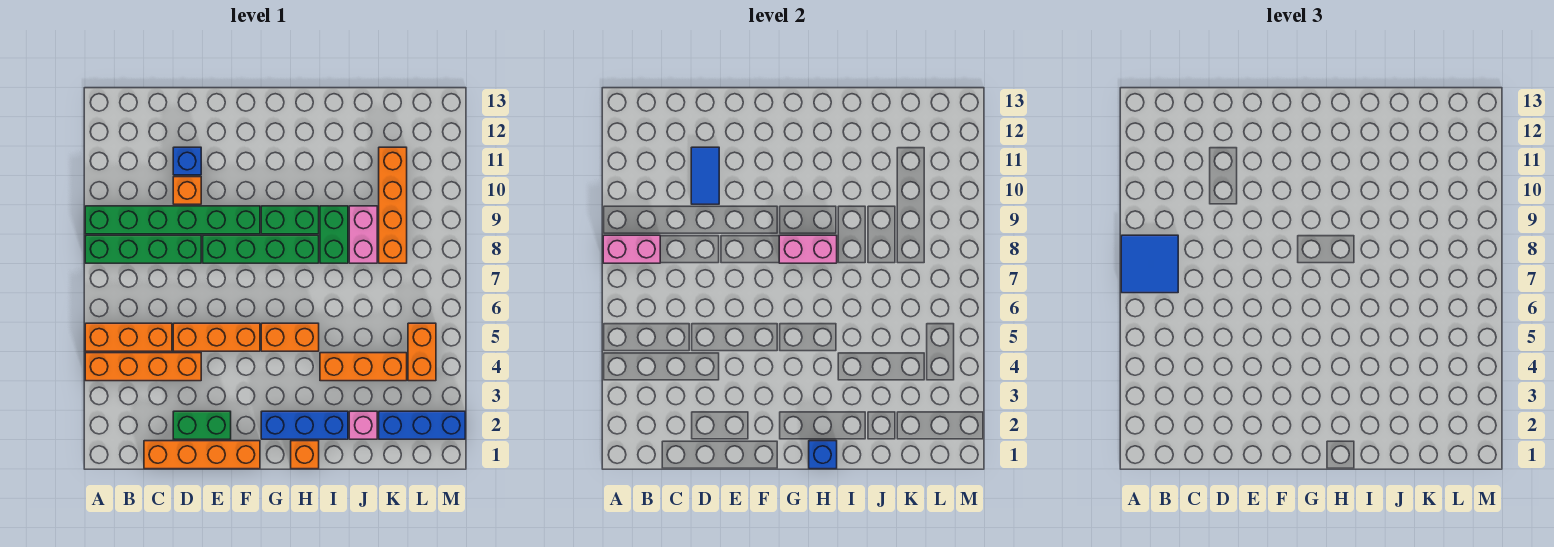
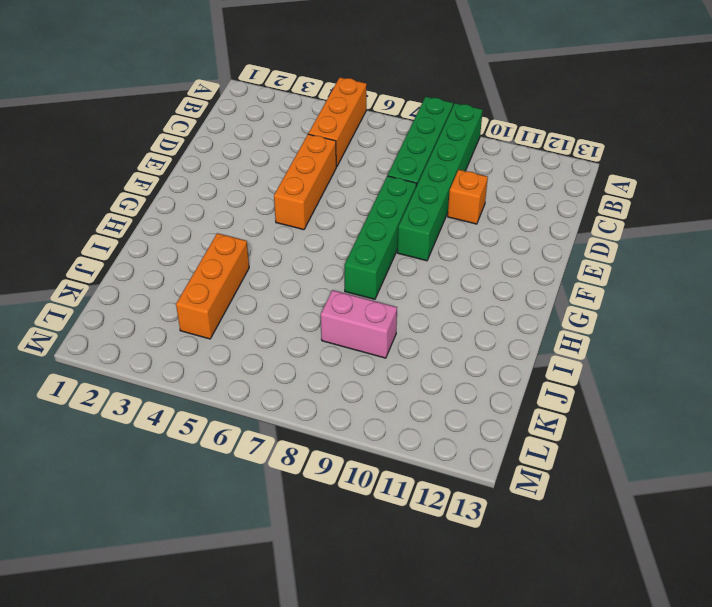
none -> orange 1x4 brick [85,353,201,381]
none -> orange 1x4 brick [144,441,260,469]
none -> green 1x2 brick [173,411,231,439]

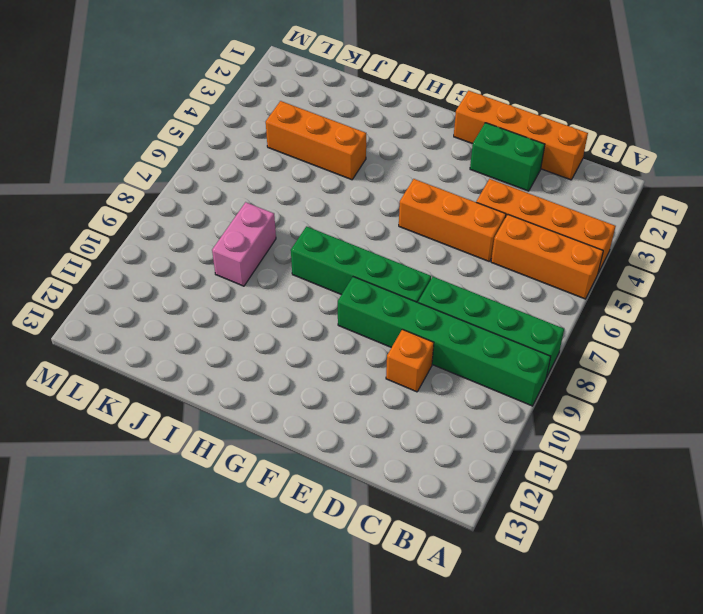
none -> blue 1x1 brick [173,147,201,175]
none -> blue 1x3 brick [261,411,348,439]
none -> orange 1x2 brick [261,323,319,351]

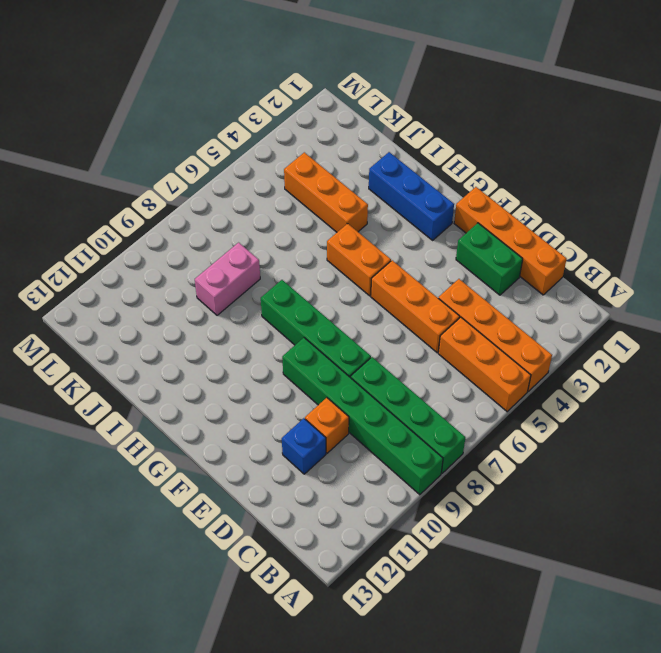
none -> green 1x2 brick [261,206,319,234]
none -> orange 1x1 brick [291,441,319,469]
none -> green 1x2 brick [320,206,348,263]

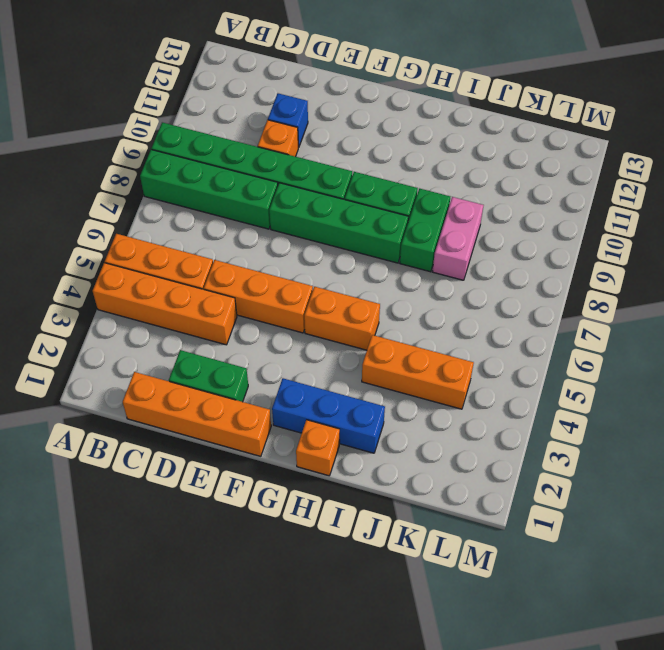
none -> pink 1x1 brick [349,411,377,439]
none -> blue 1x3 brick [379,411,465,439]
none -> orange 1x4 brick [379,147,407,263]

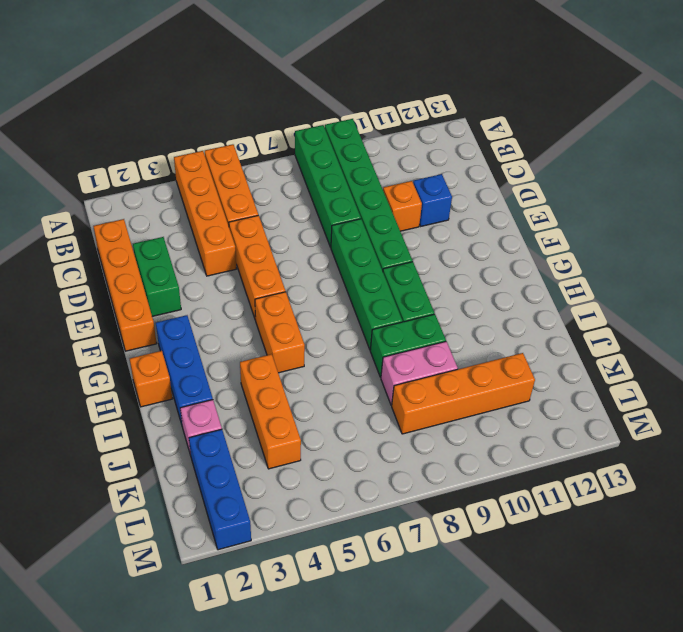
none -> orange 1x2 brick [408,323,436,381]
none -> pink 1x2 brick [603,235,660,263]
none -> blue 1x2 tile [691,147,719,204]

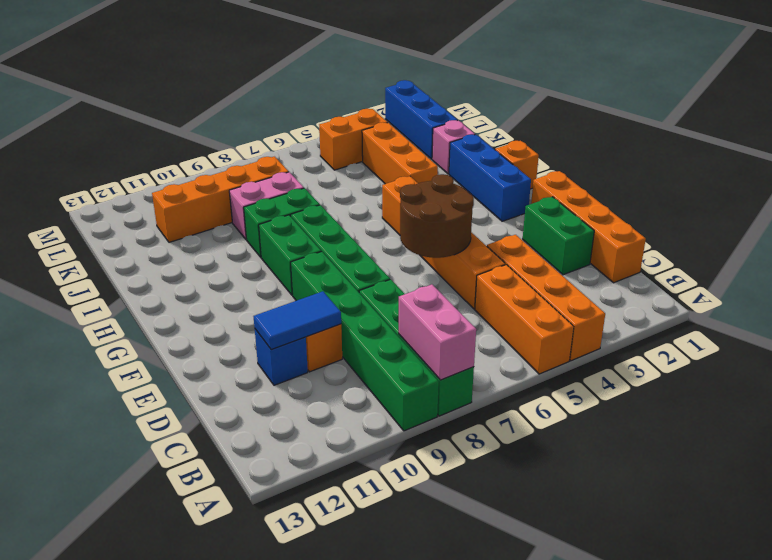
brown 2x2 round brick [400,174,474,258] -> none
none -> pink 1x2 brick [779,235,837,263]
none -> blue 1x1 brick [809,441,837,469]
none -> blue 2x2 tile [1121,235,1178,293]

